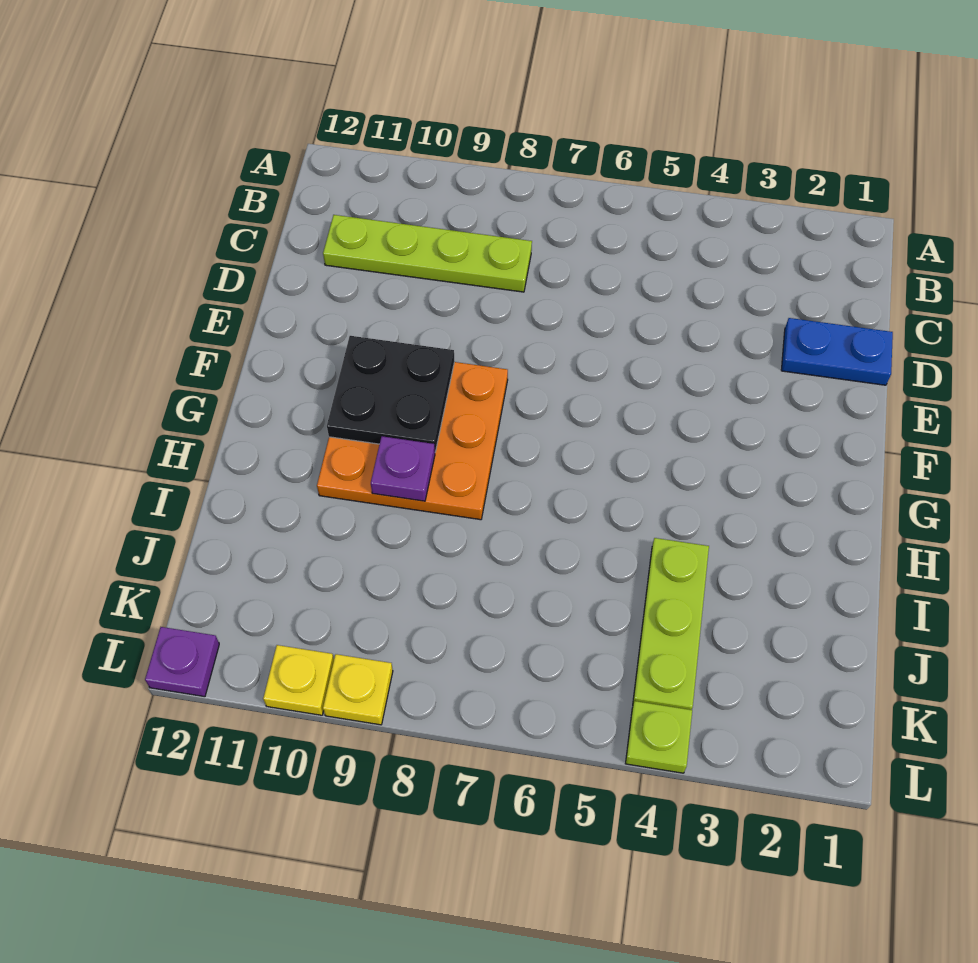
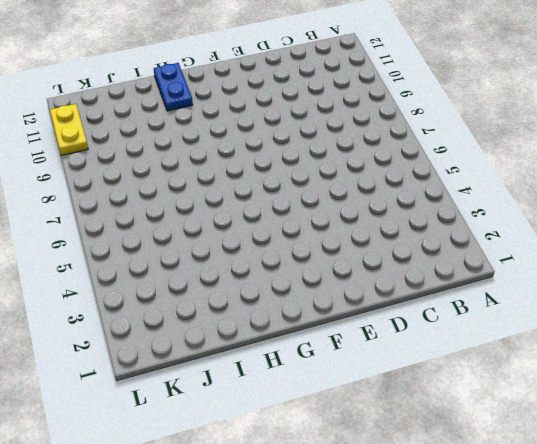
blue 1x2 plate [154,63,193,111] -> blue 1x2 plate moved to [781,318,893,385]
yellow 1x2 plate [50,104,88,155] -> yellow 1x1 plate [263,645,334,715]
none -> lime 1x4 plate [323,215,532,292]
none -> orange 3x3 plate [317,362,508,520]

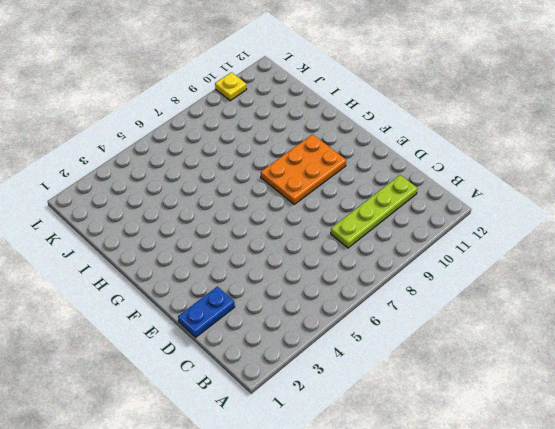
orange 2x3 plate [261,134,346,204] -> orange 3x3 plate [317,362,508,520]
none -> lime 1x3 plate [633,538,709,710]
none -> lime 1x1 plate [625,701,692,773]

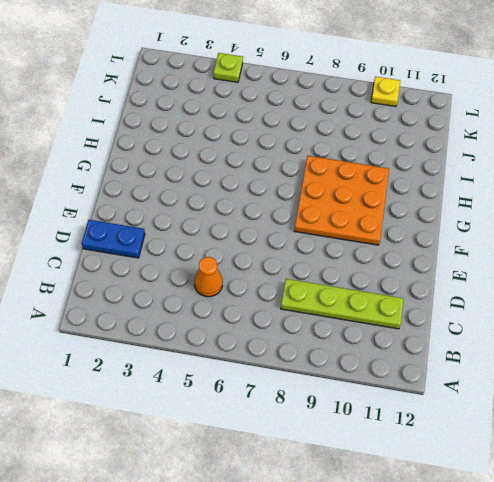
orange 1x1 cone [194,257,223,297] -> none
none -> lime 1x3 plate [633,538,709,710]
none -> yellow 1x1 plate [323,654,393,725]

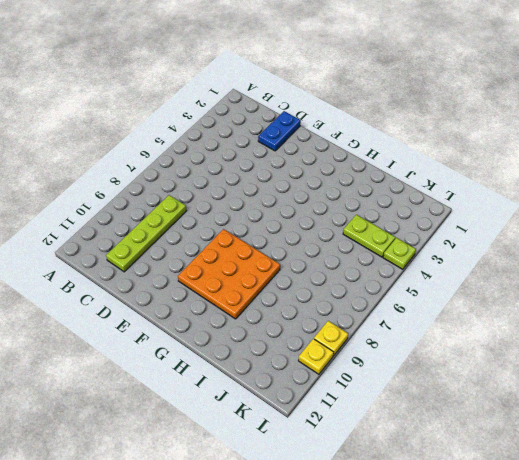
lime 1x2 plate [343,215,395,257] -> lime 1x3 plate [633,538,709,710]
none -> purple 1x1 plate [145,627,219,697]
none -> black 2x2 plate [327,336,455,452]

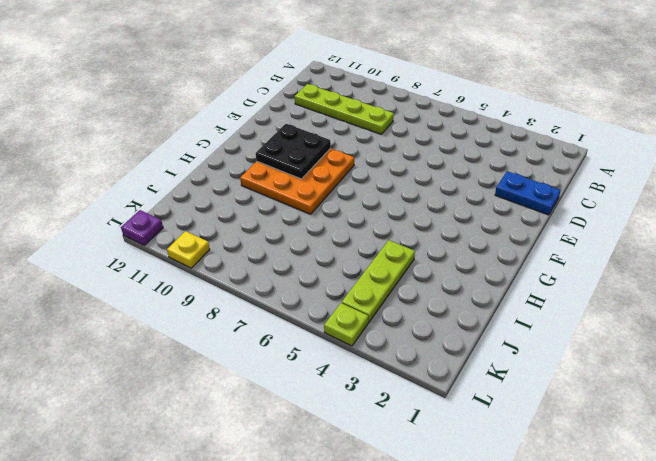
none -> yellow 1x1 plate [323,654,393,725]
none -> purple 1x1 plate [371,436,435,501]

